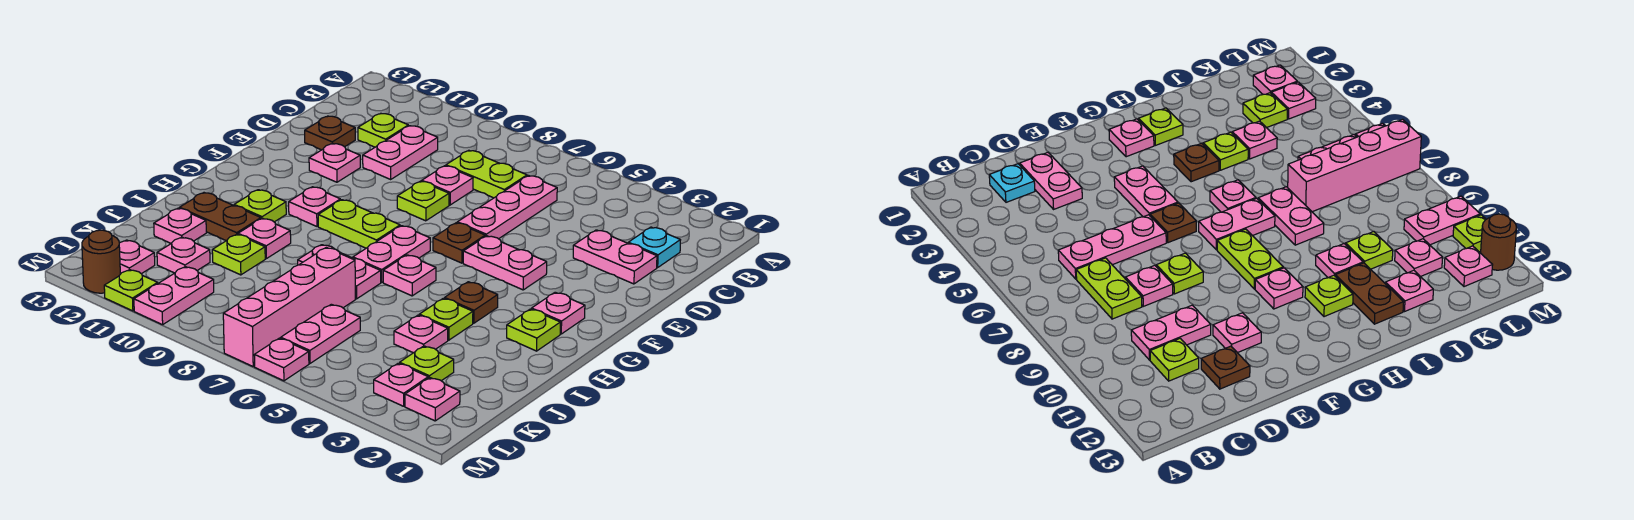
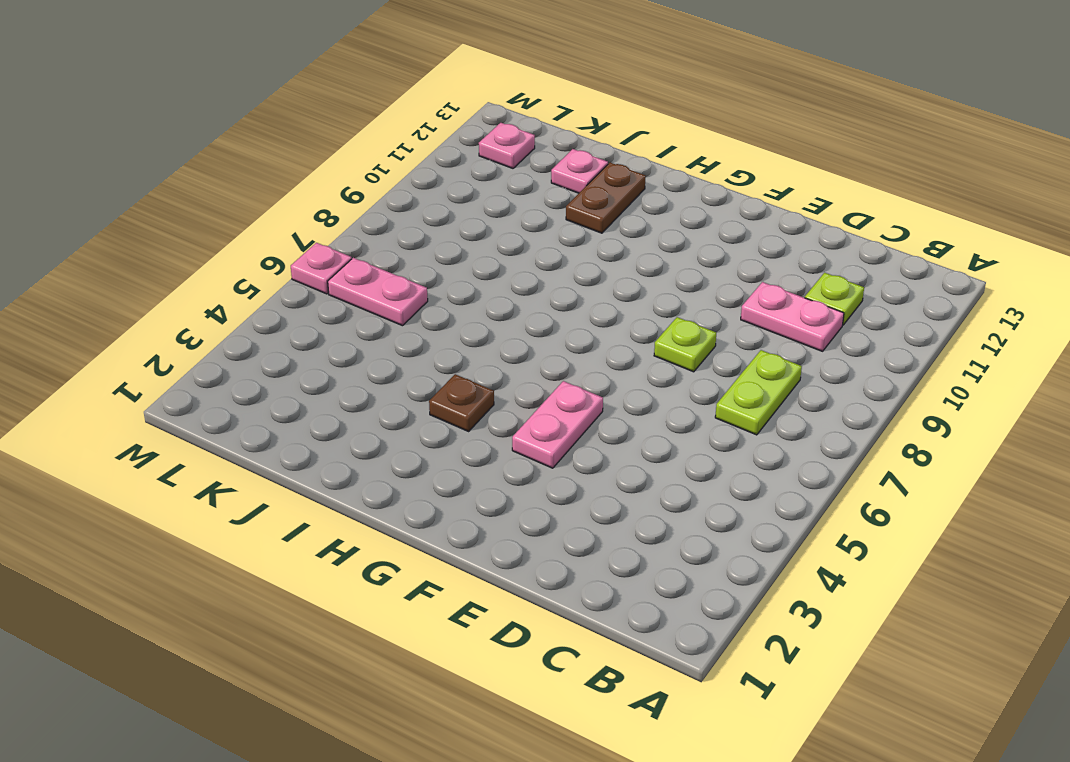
none -> cyan 1x1 plate [628,227,680,268]
none -> pink 1x3 plate [457,176,557,239]
none -> pink 1x2 plate [573,230,657,284]
none -> pink 1x1 plate [422,166,473,205]

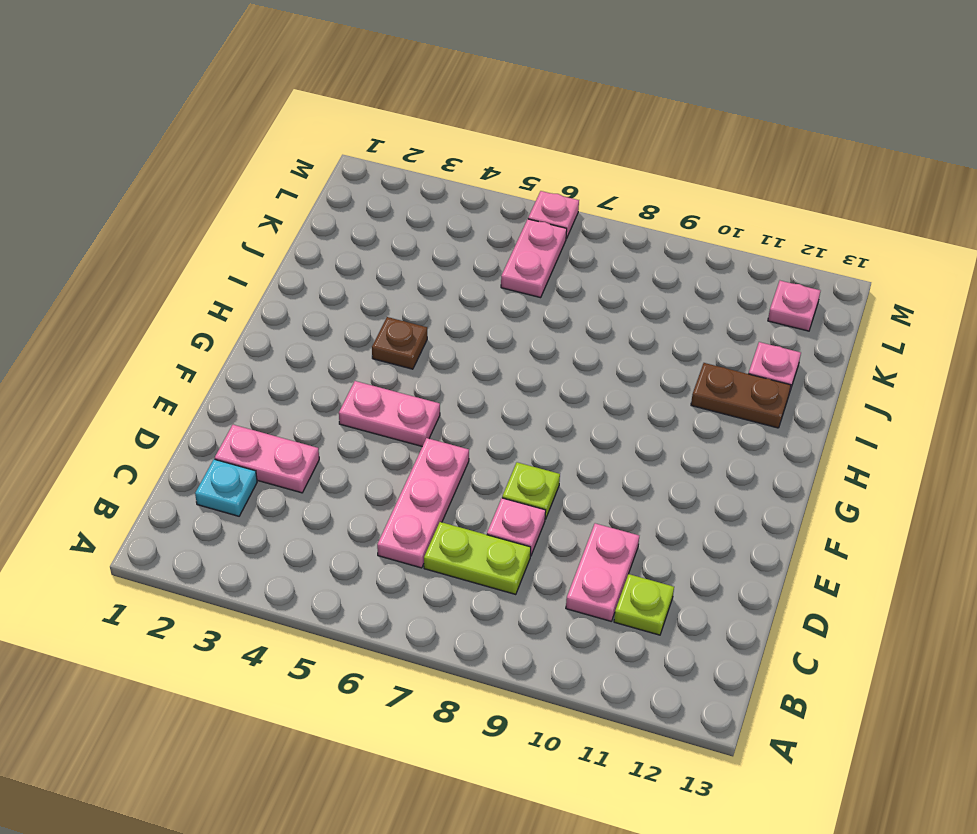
none -> brown 1x1 plate [305,116,355,150]
none -> pink 1x1 plate [309,143,360,182]
none -> brown 1x1 plate [433,223,485,263]
none -> pink 1x1 plate [532,292,585,334]

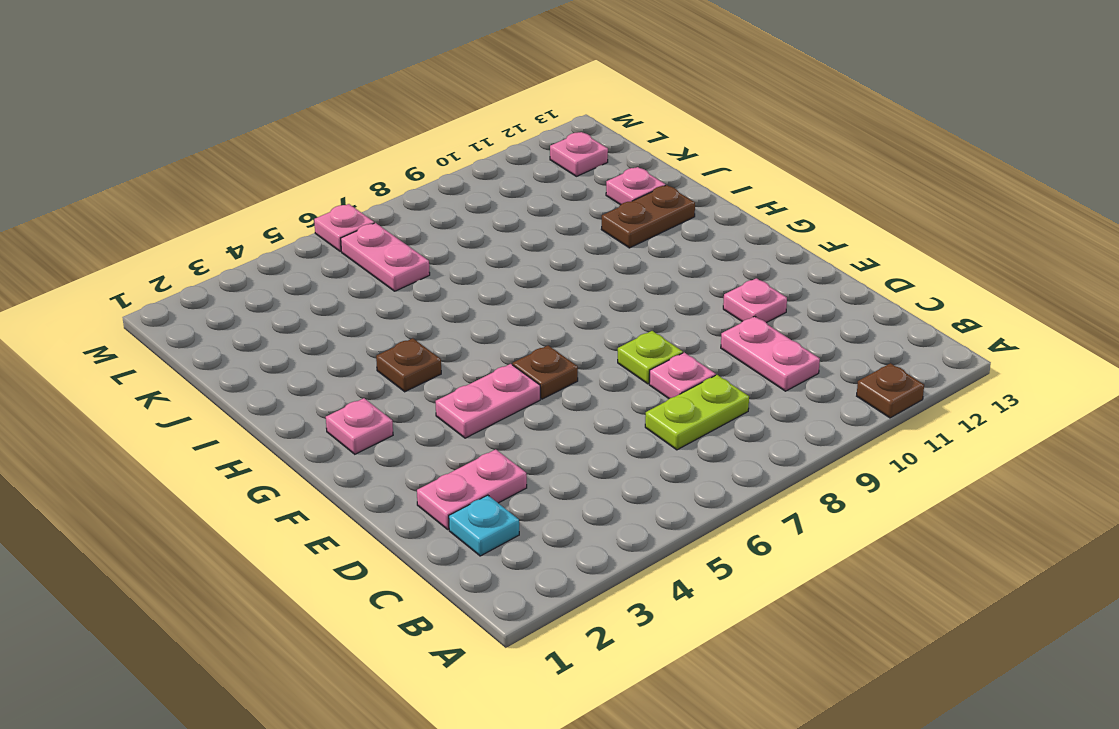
brown 1x1 plate [857,363,924,418] -> brown 1x1 plate moved to [305,116,355,150]
none -> pink 1x3 plate [457,176,557,239]
none -> lime 1x1 plate [358,114,408,147]
none -> pink 1x2 plate [353,226,430,282]
none -> lime 1x2 plate [318,200,400,248]

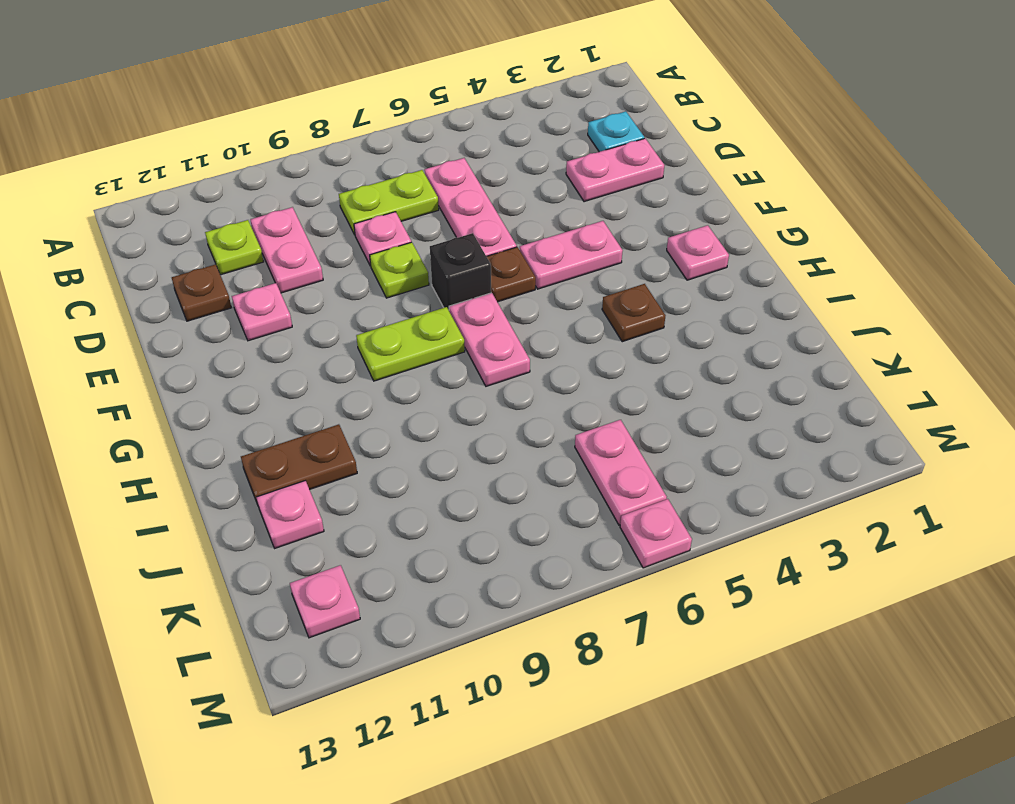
black 1x1 brick [430,233,491,310] -> none
none -> pink 1x1 plate [289,187,340,226]
none -> lime 1x1 plate [507,309,560,351]
none -> pink 1x1 plate [383,255,436,296]
none -> lime 1x1 plate [234,190,286,222]

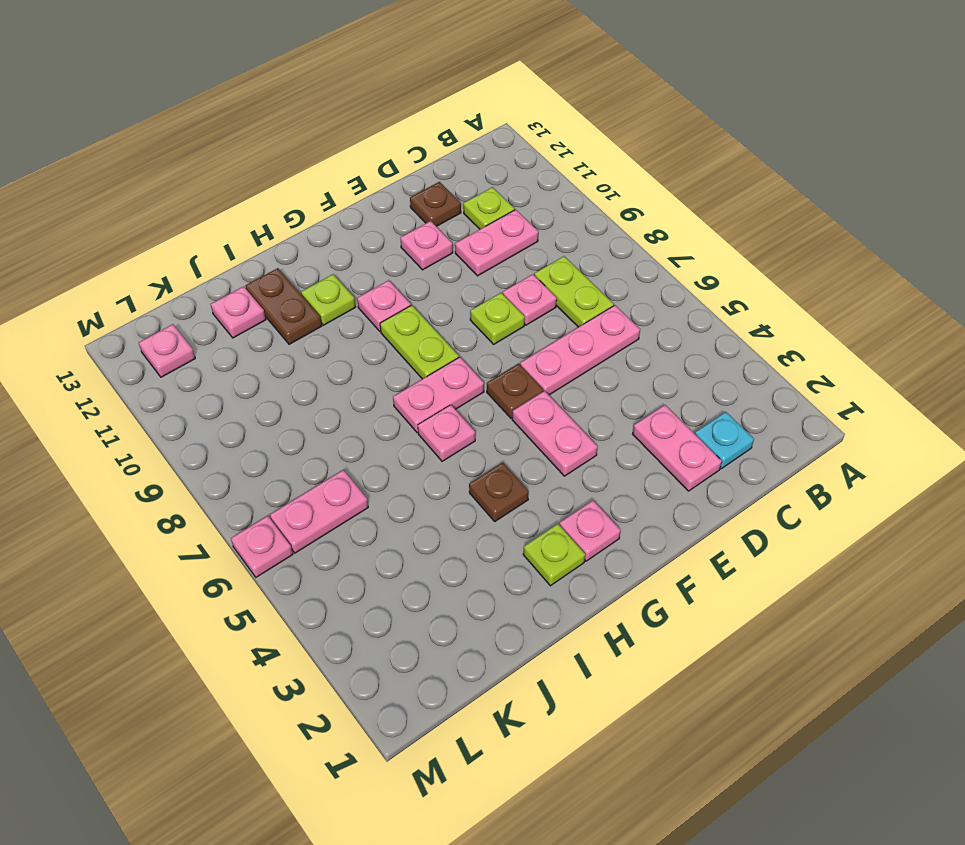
none -> lime 1x1 plate [419,298,473,340]
none -> pink 1x2 plate [298,245,381,299]
none -> pink 1x1 plate [238,218,291,259]
none -> pink 1x1 plate [394,315,448,353]

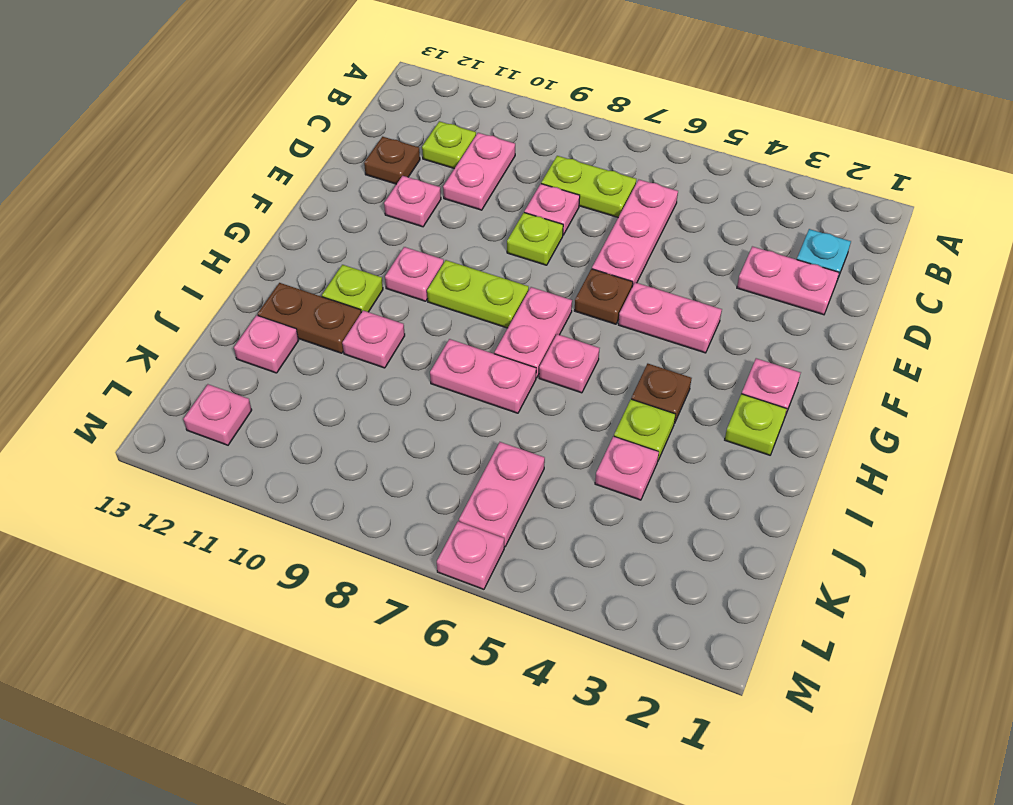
none -> pink 1x4 brick [223,248,355,366]
none -> lime 1x1 plate [212,234,265,275]
none -> lime 1x1 plate [400,346,454,381]
none -> pink 1x1 plate [157,237,210,273]

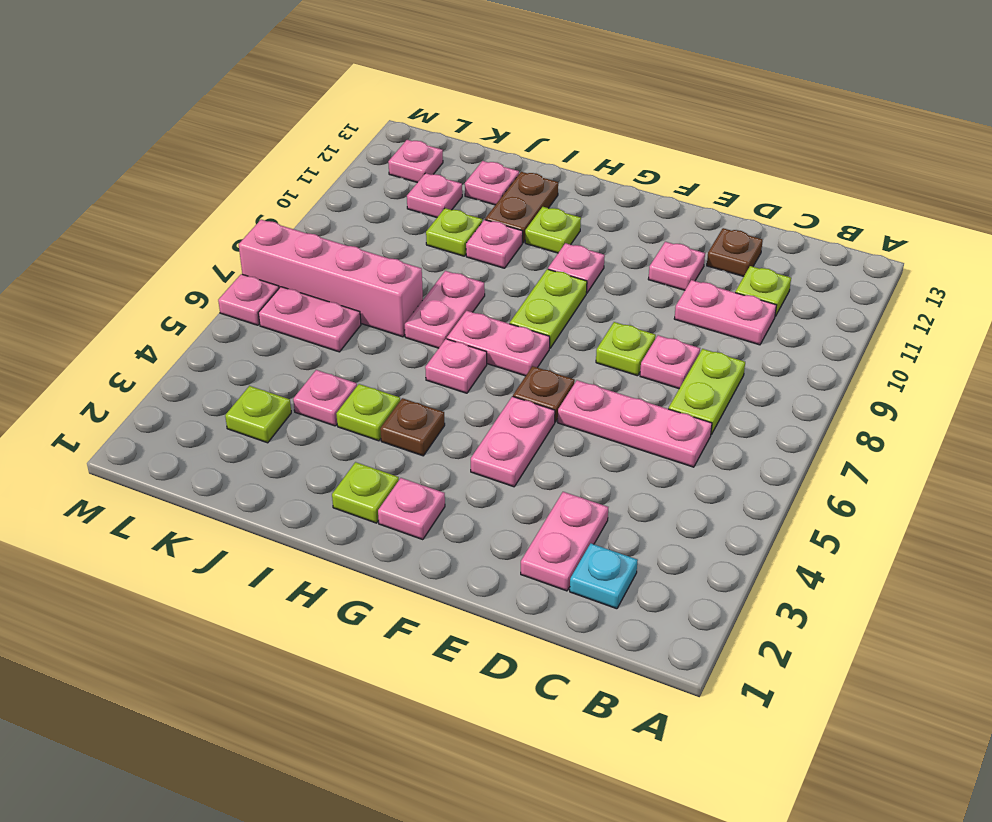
none -> pink 1x1 plate [405,377,460,421]
none -> pink 1x1 plate [374,363,428,406]
none -> pink 1x2 plate [134,267,214,325]
none -> lime 1x1 plate [104,270,158,311]

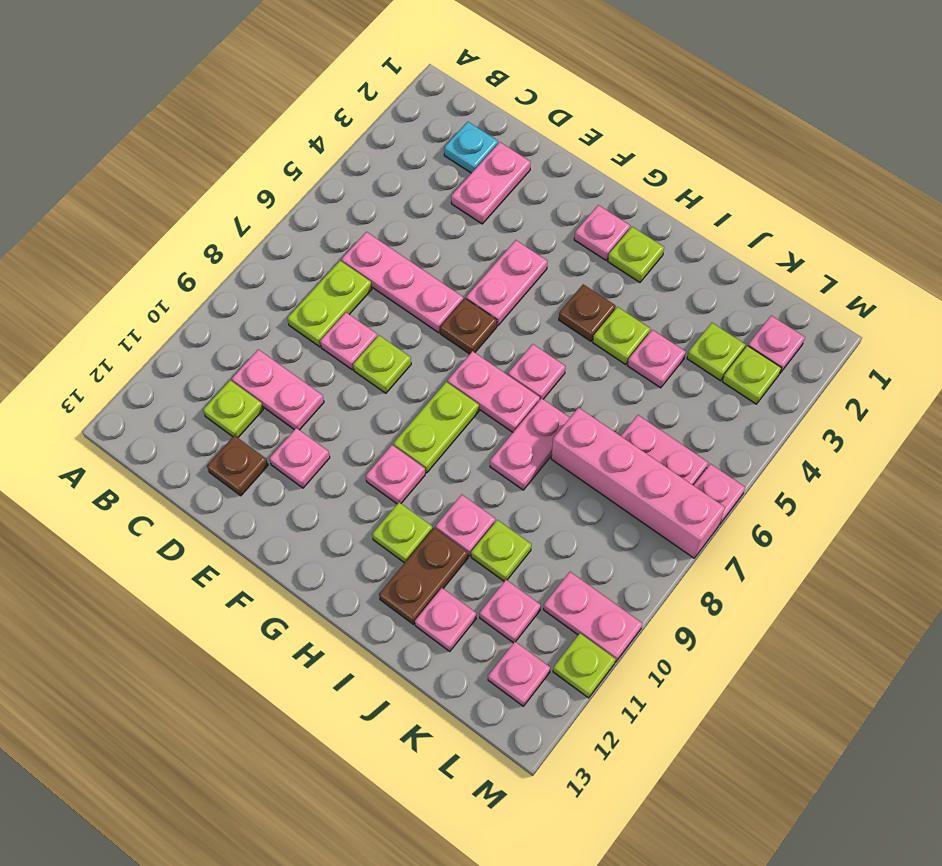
lime 1x1 plate [722,346,781,404] -> pink 1x1 plate [374,363,428,406]
none -> brown 1x1 round brick [82,230,120,293]

